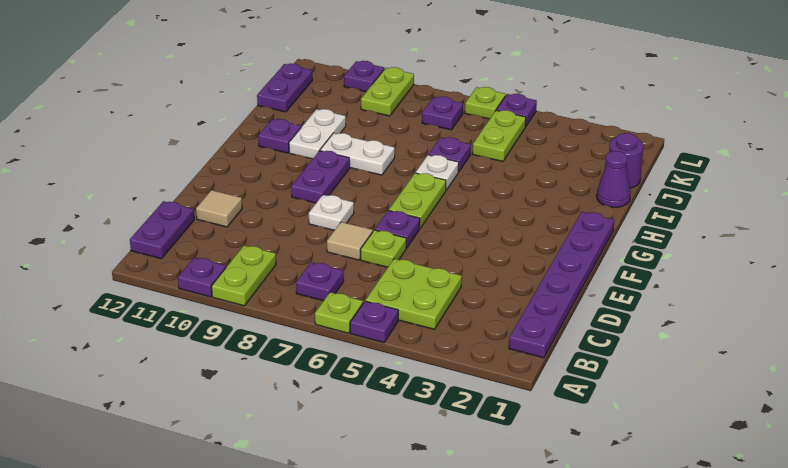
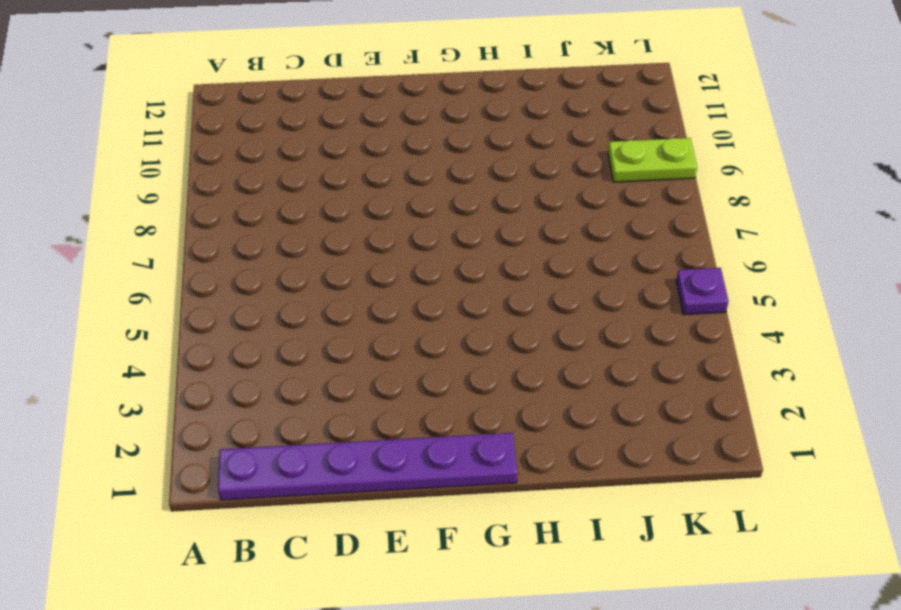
none -> purple 1x1 plate [350,301,398,343]
none -> lime 1x1 plate [315,292,363,333]
none -> lime 1x2 plate [212,245,276,306]

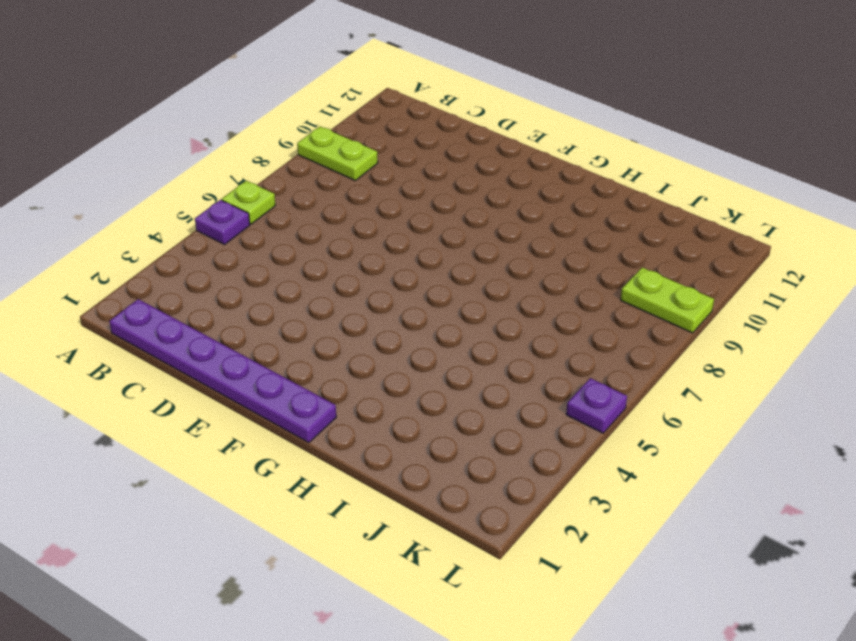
none -> purple 1x1 plate [178,257,226,297]
none -> lime 2x2 plate [365,259,462,329]
none -> purple 1x1 plate [296,262,344,301]

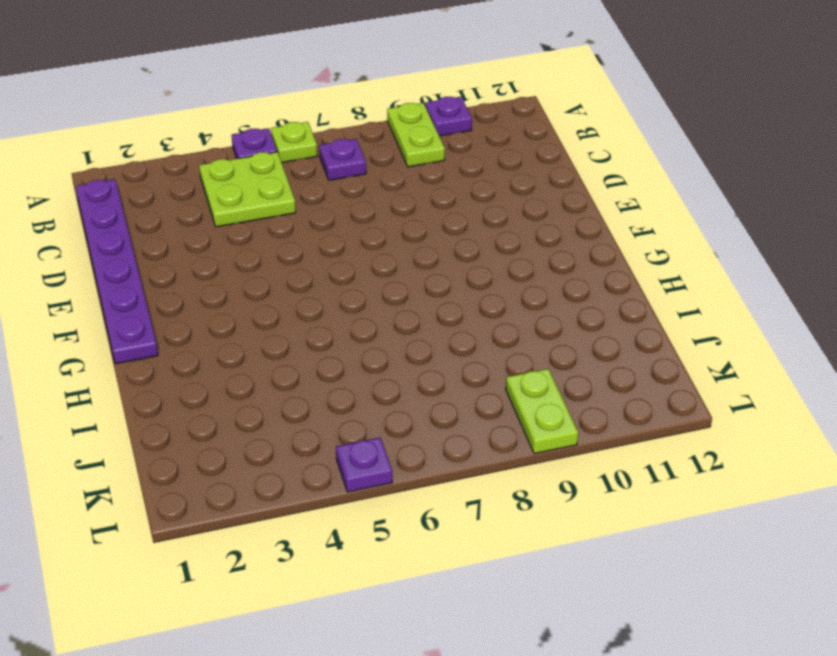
none -> purple 1x2 plate [130,201,194,259]
none -> lime 1x1 plate [361,230,406,267]
none -> tan 1x1 tile [327,222,373,260]

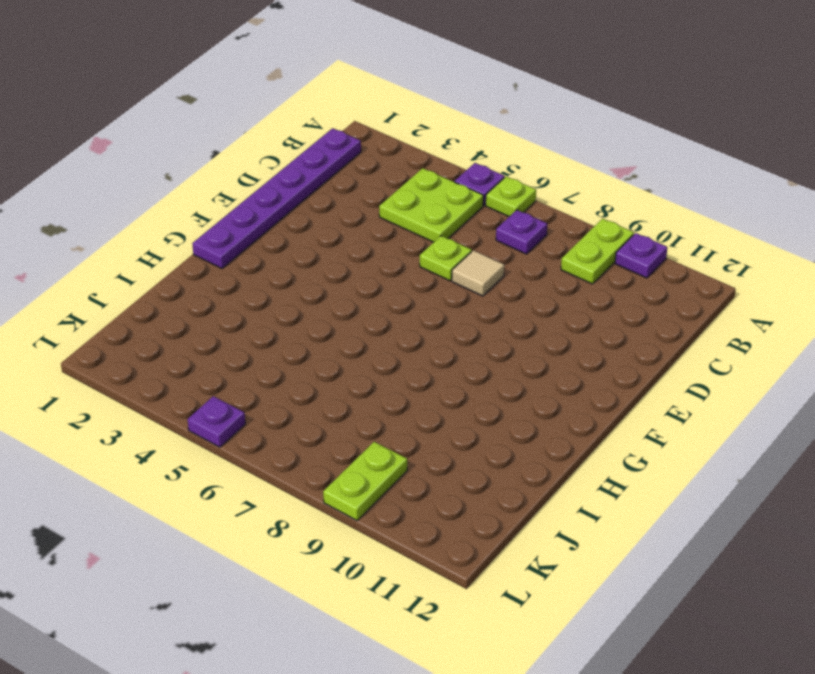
none -> purple 1x2 plate [130,201,194,259]
none -> tan 1x1 tile [196,190,242,227]
none -> purple 1x1 plate [375,211,420,248]

